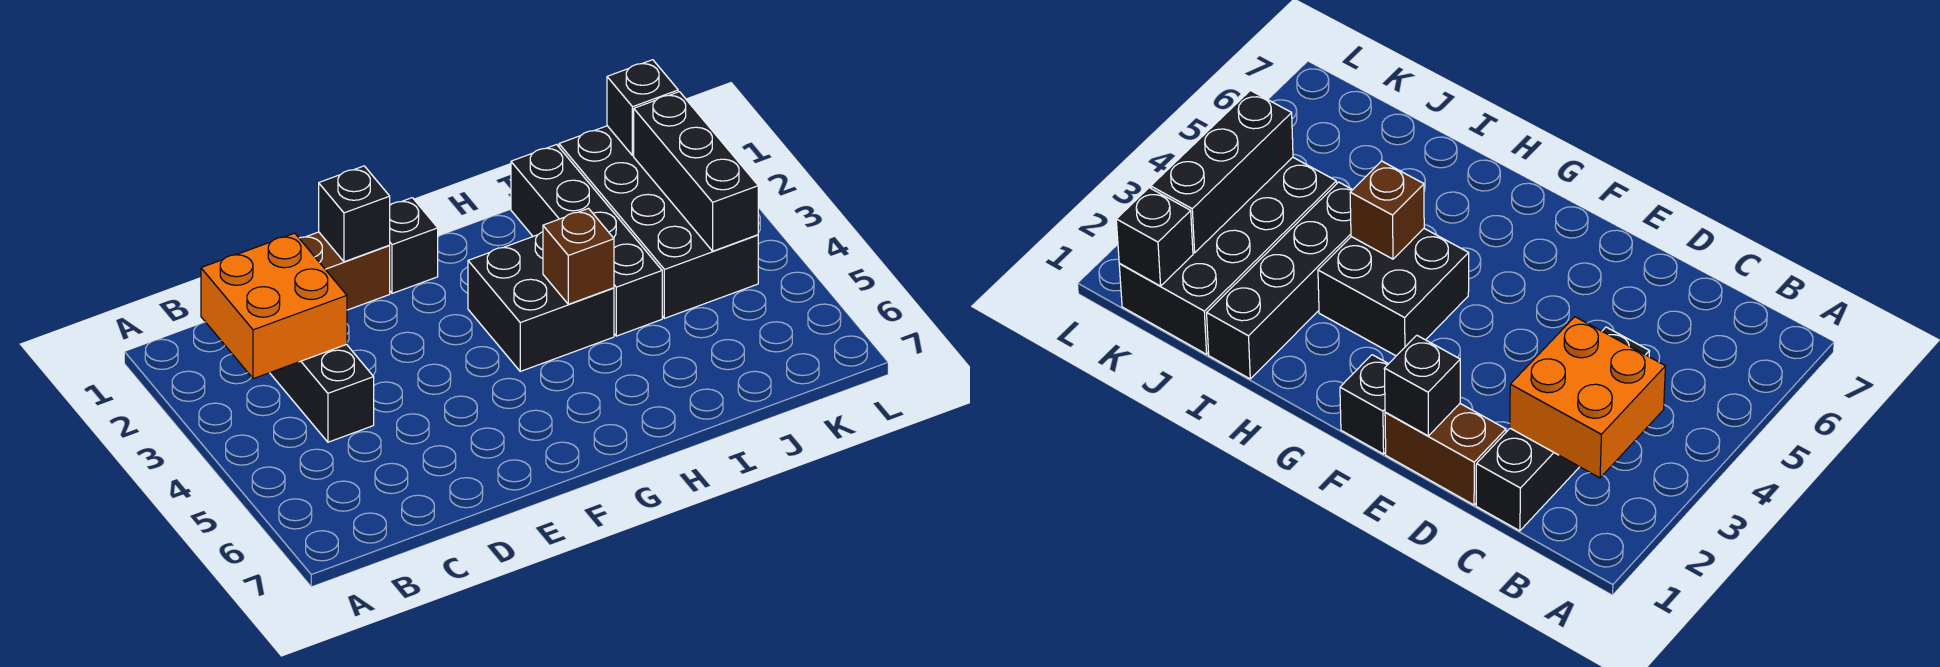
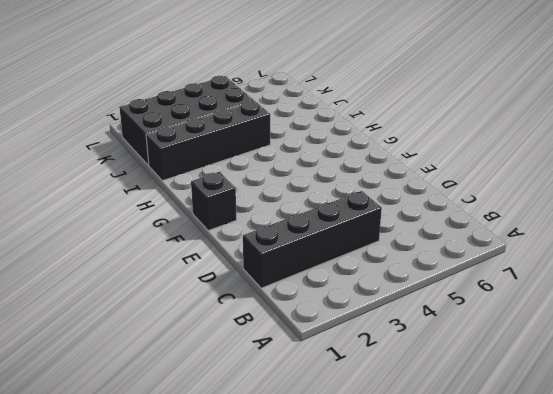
none -> brown 1x2 brick [299,232,390,310]
none -> black 2x2 brick [468,232,614,371]

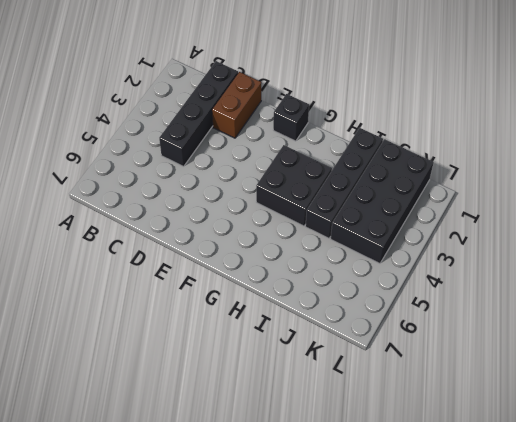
brown 1x2 brick [212,72,262,138] -> brown 1x2 brick turned to [299,232,390,310]
none -> orange 2x2 brick [201,233,347,379]
none -> black 1x1 brick [319,166,390,262]

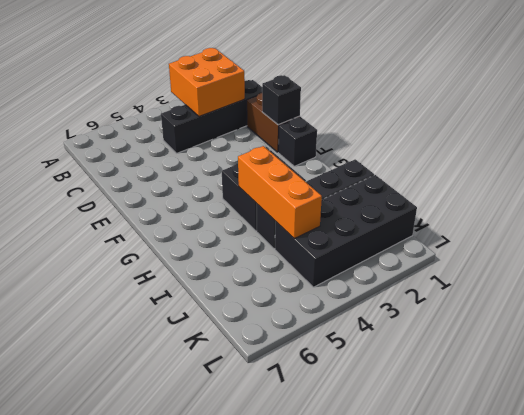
orange 1x3 brick [238,146,322,238] -> brown 1x1 brick [543,209,614,304]
none -> black 1x1 brick [607,60,678,156]
none -> black 1x3 brick [634,92,758,251]

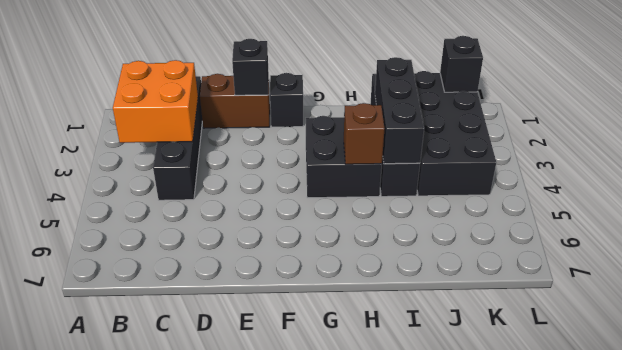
black 1x3 brick [375,57,424,164] -> black 1x3 brick moved to [634,92,758,251]

